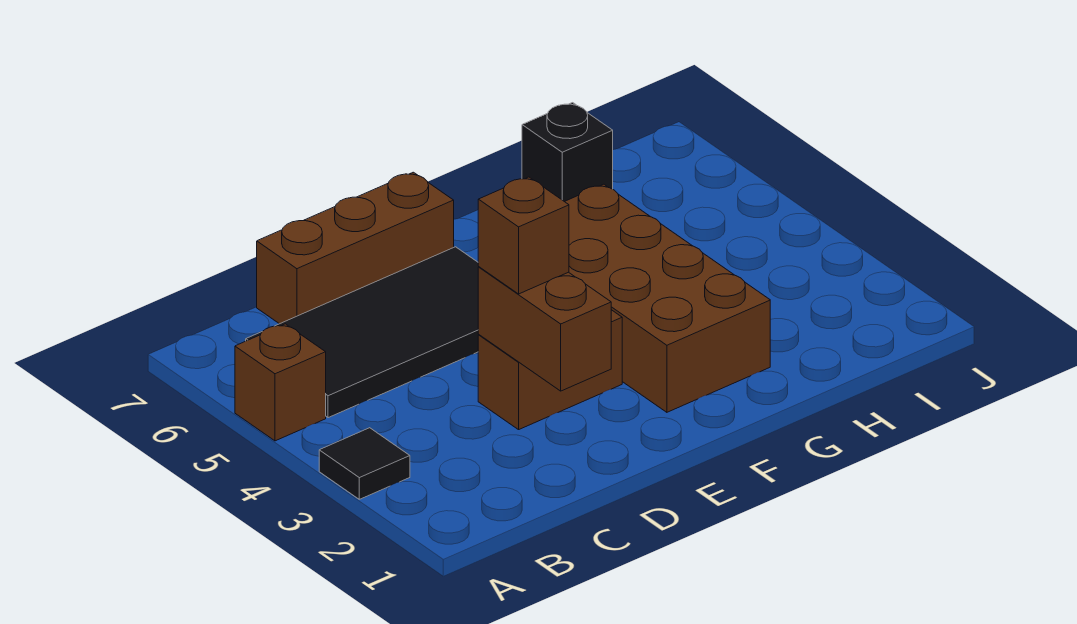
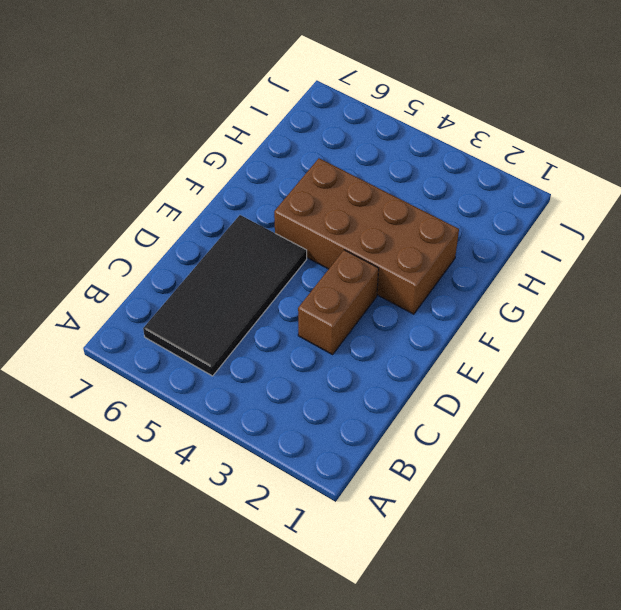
none -> black 1x1 tile [319,428,410,499]
none -> brown 1x1 brick [235,324,326,441]

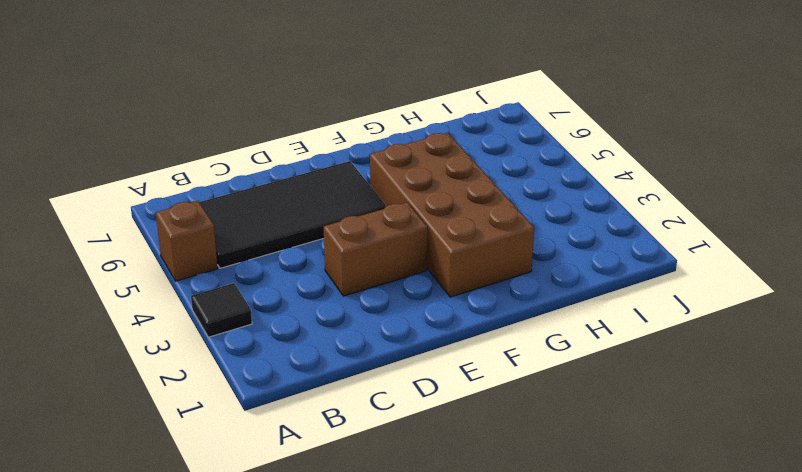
none -> brown 1x3 brick [257,172,454,324]
none -> black 1x1 brick [522,103,613,202]

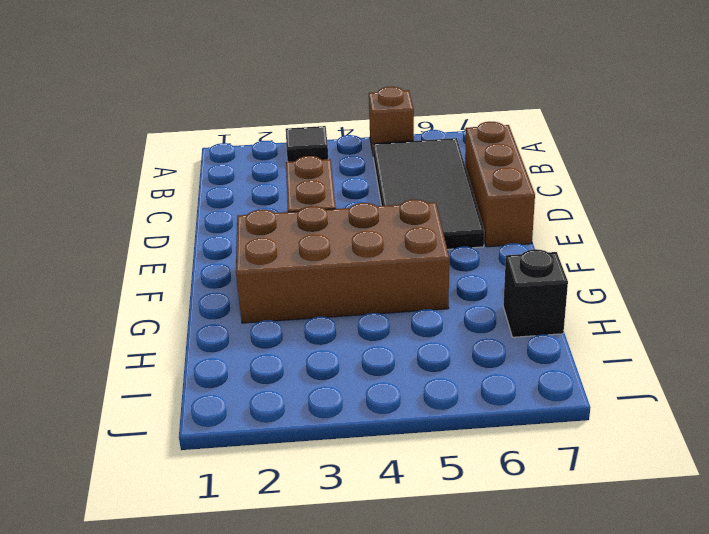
none -> brown 1x2 brick [478,267,611,391]
none -> brown 1x1 brick [478,177,569,294]

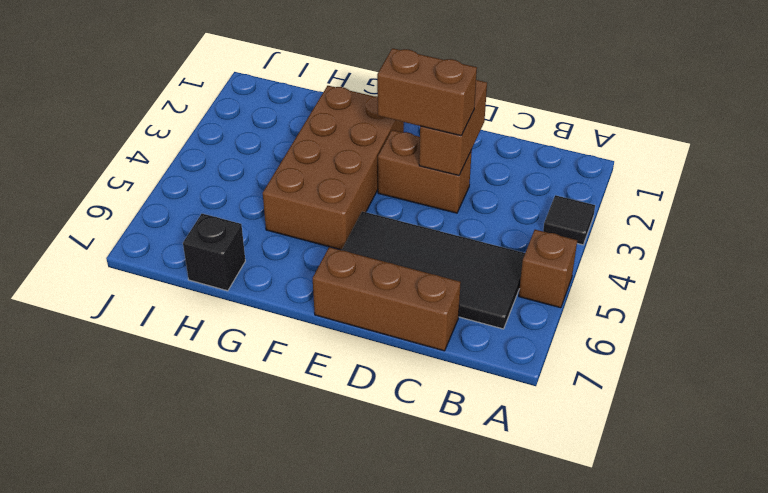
brown 1x2 brick [377,48,477,136] -> brown 1x1 brick [478,177,569,294]

